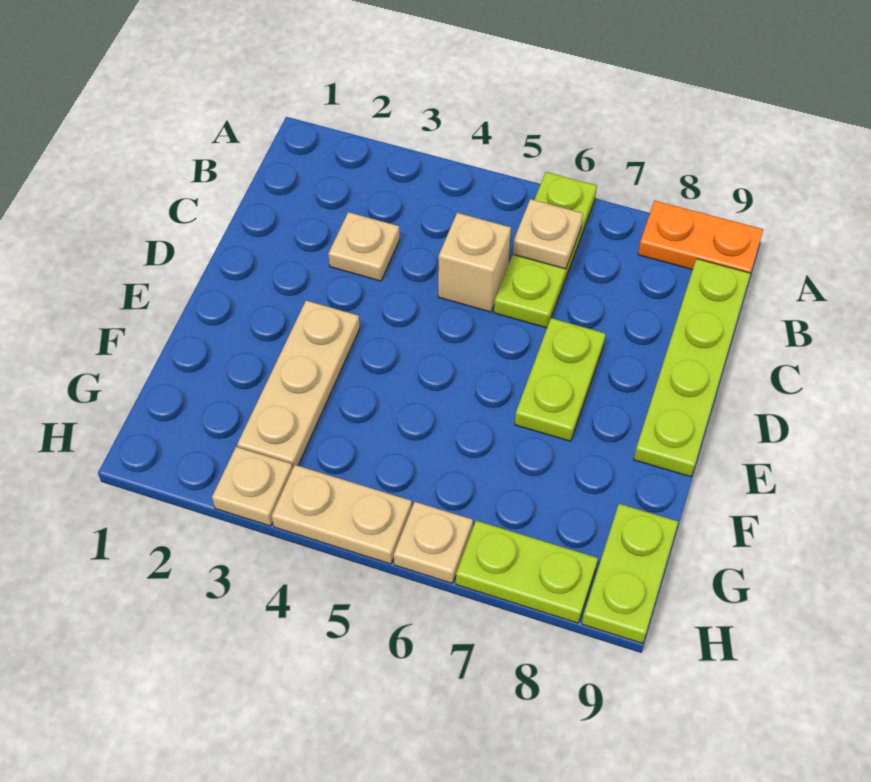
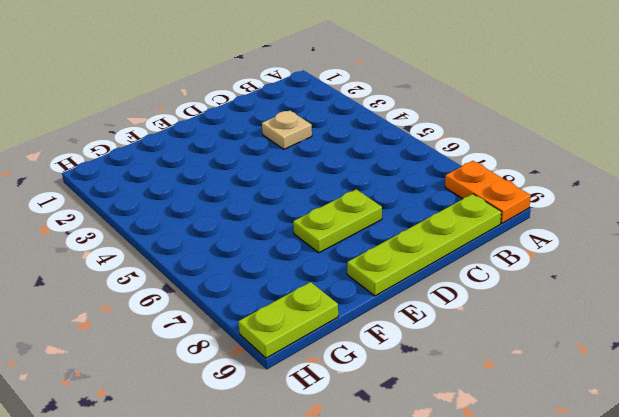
none -> lime 1x3 plate [494,172,597,328]
none -> tan 1x1 brick [438,213,511,312]
none -> tan 1x3 plate [237,301,360,468]

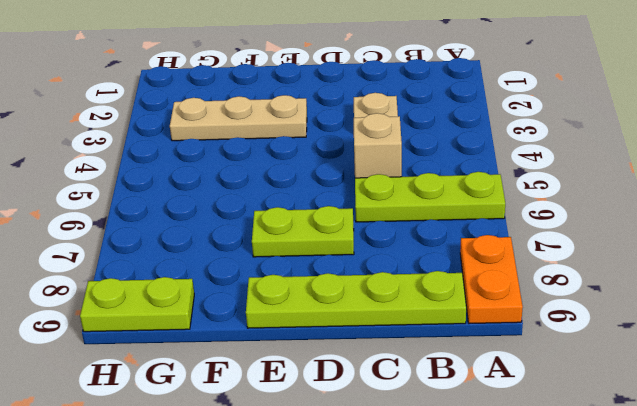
none -> tan 1x1 plate [212,447,293,526]
none -> tan 1x2 plate [272,465,412,564]
none -> tan 1x1 plate [394,502,473,584]

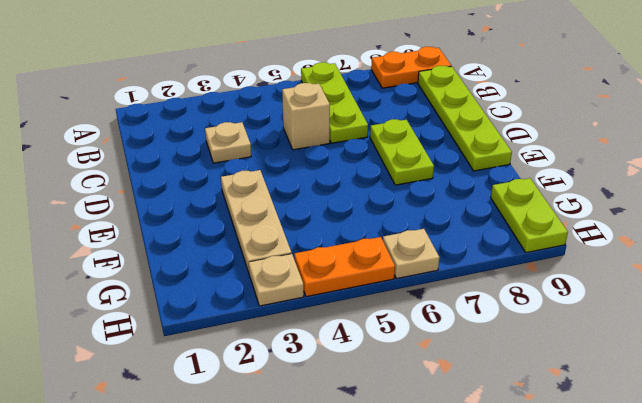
orange 1x2 plate [294,237,395,297] -> tan 1x2 plate [272,465,412,564]
none -> lime 1x2 plate [456,521,598,623]
none -> tan 1x1 plate [513,199,583,269]

